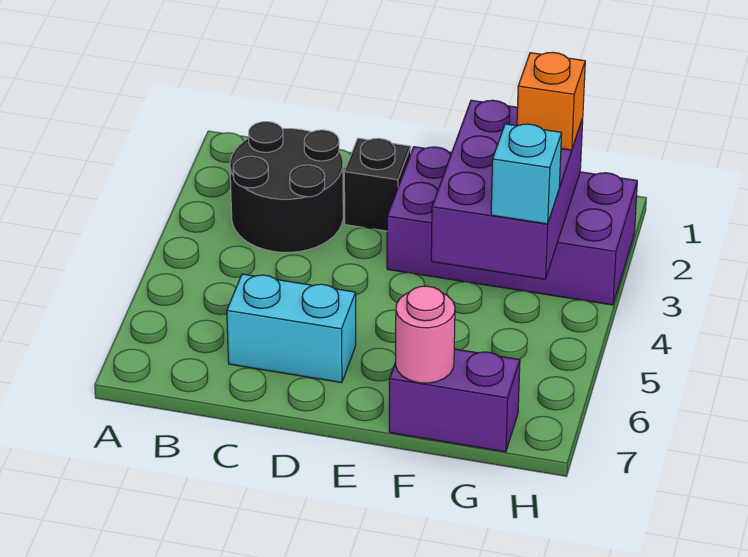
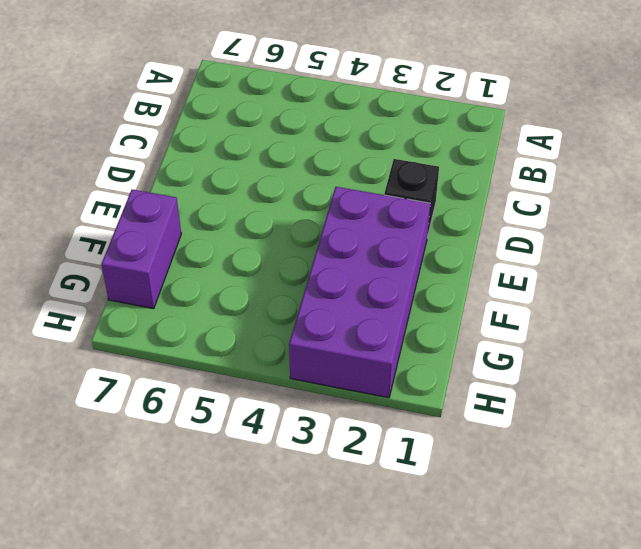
none -> black 2x2 round brick [230,122,343,252]
none -> cyan 1x2 brick [227,274,356,383]

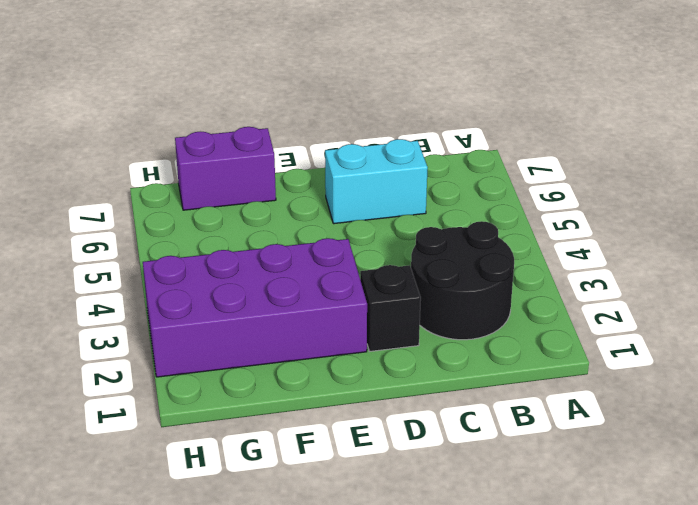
none -> purple 2x3 brick [431,100,583,279]
none -> pink 1x1 round brick [396,286,455,383]

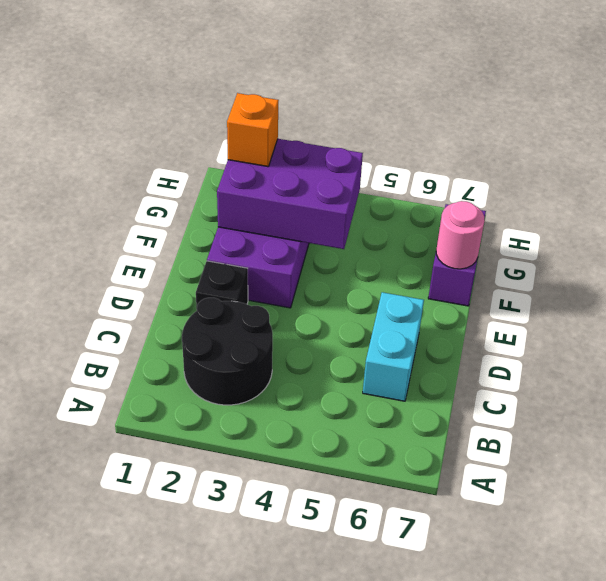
none -> cyan 1x1 brick [491,124,562,224]

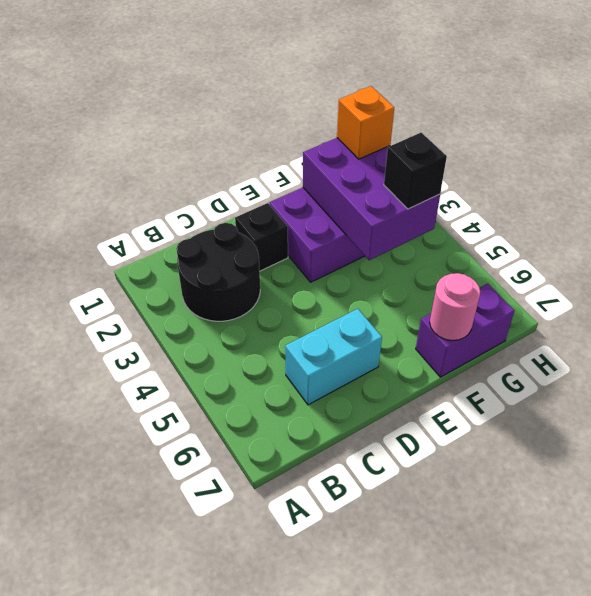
black 1x1 brick [384,133,447,209] -> cyan 1x1 brick [491,124,562,224]

